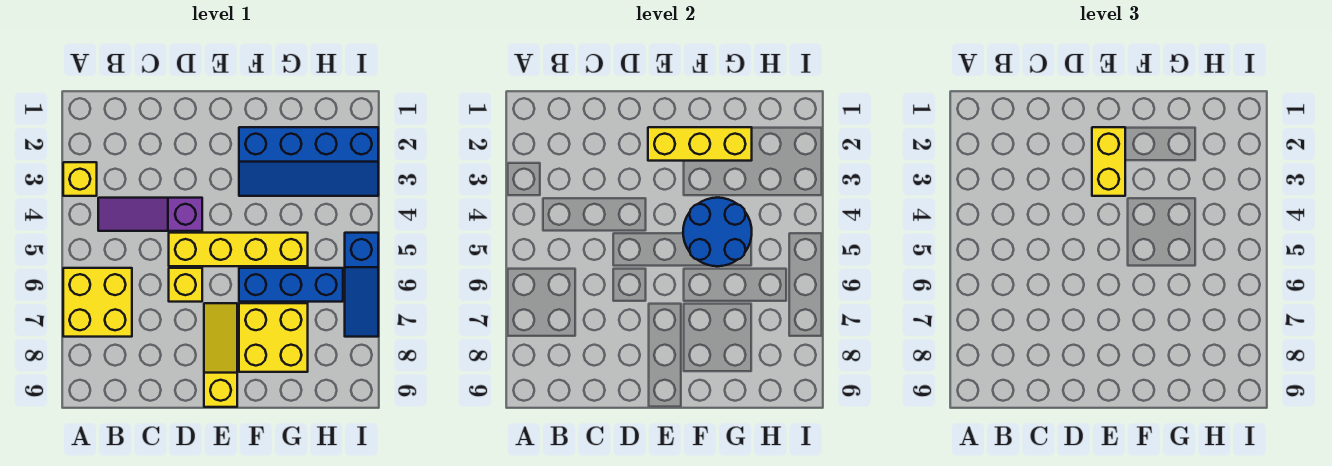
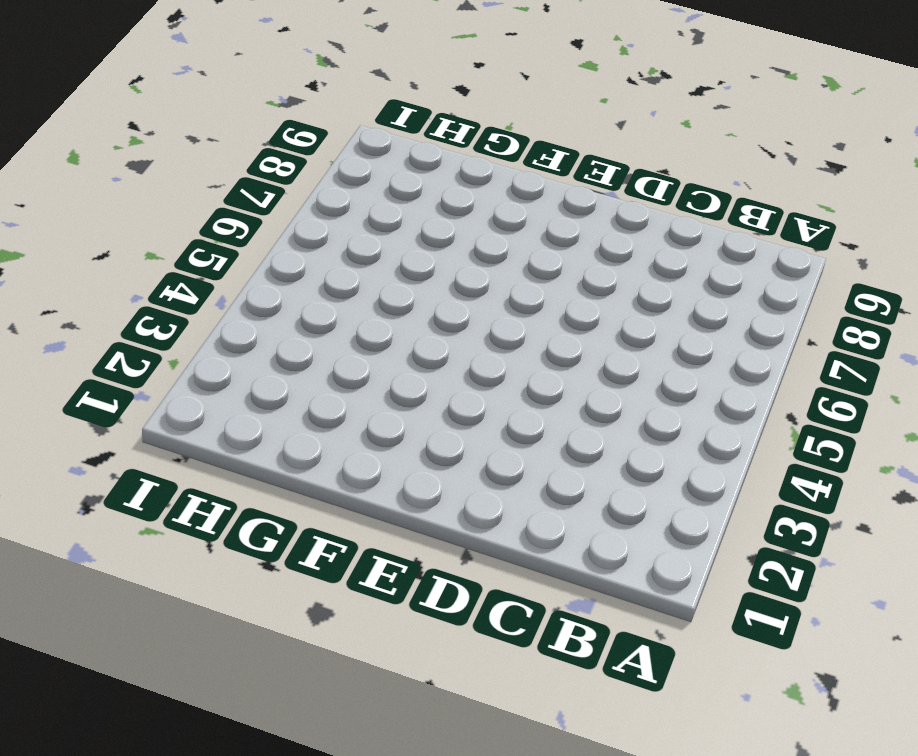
none -> yellow 1x1 brick [63,162,97,196]
none -> yellow 2x2 brick [63,268,132,337]
none -> purple 1x3 slope [98,198,202,231]

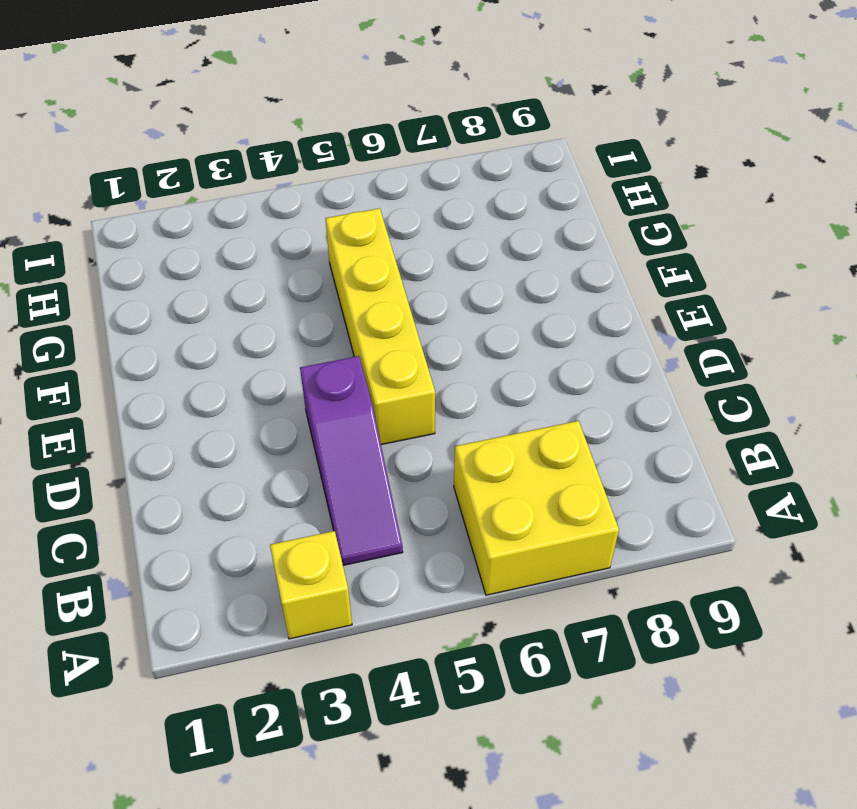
none -> yellow 1x1 brick [169,268,202,302]
none -> yellow 1x3 slope [204,303,237,407]
none -> blue 2x4 slope [239,127,378,196]

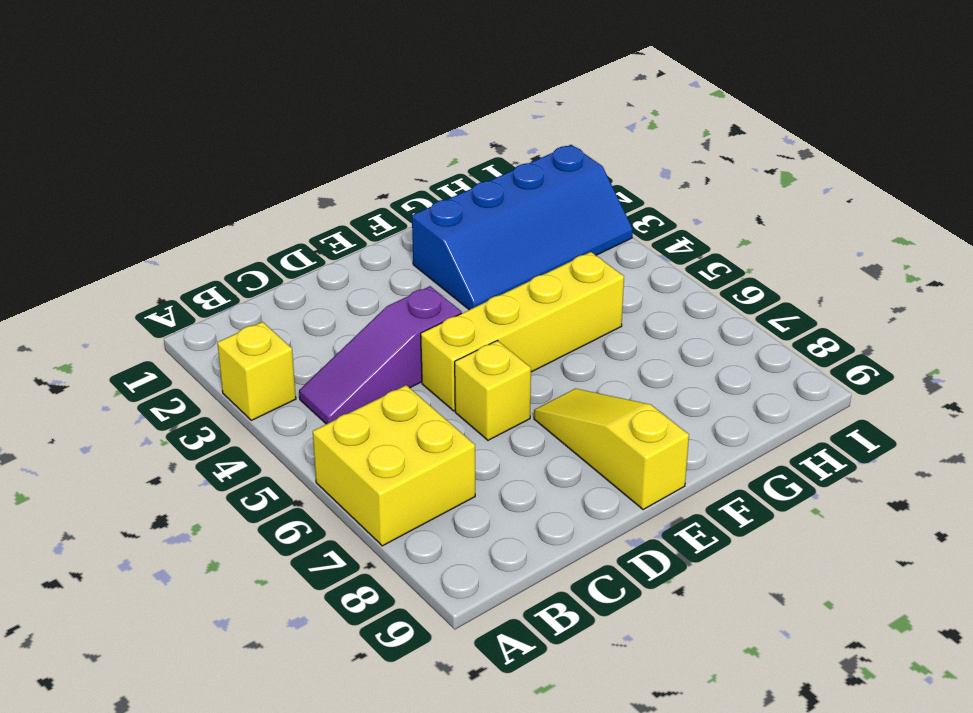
none -> blue 1x3 brick [239,268,343,302]
none -> yellow 2x2 brick [239,303,308,372]
none -> blue 1x3 slope [345,233,378,337]

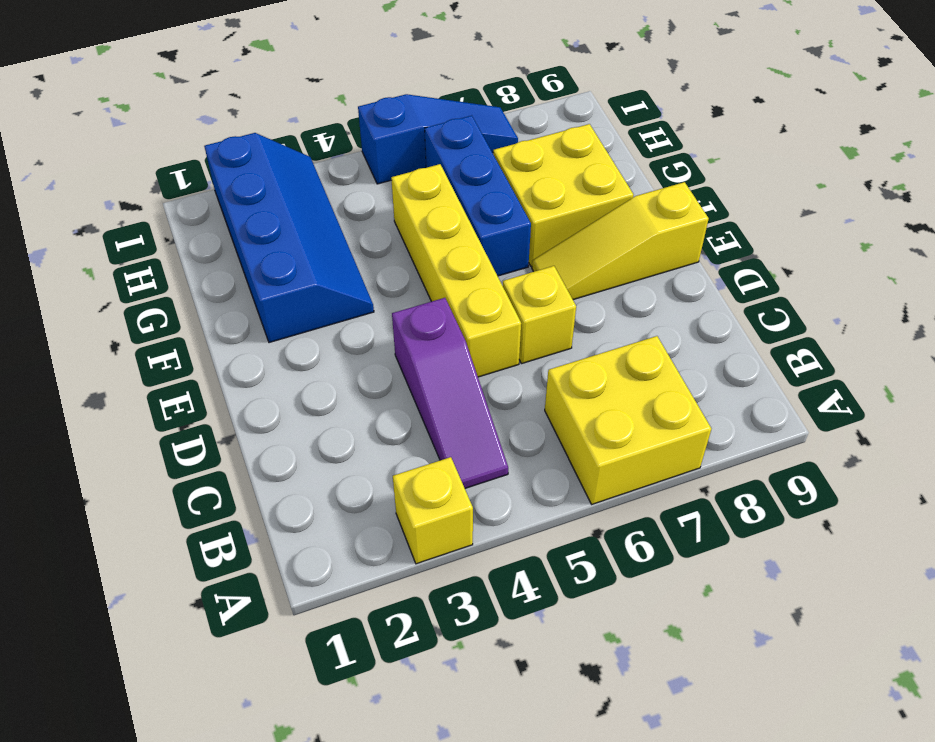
none -> yellow 1x3 brick [648,127,752,161]
none -> blue 2x2 round brick [683,198,752,266]
none -> yellow 1x2 brick [1092,127,1125,196]

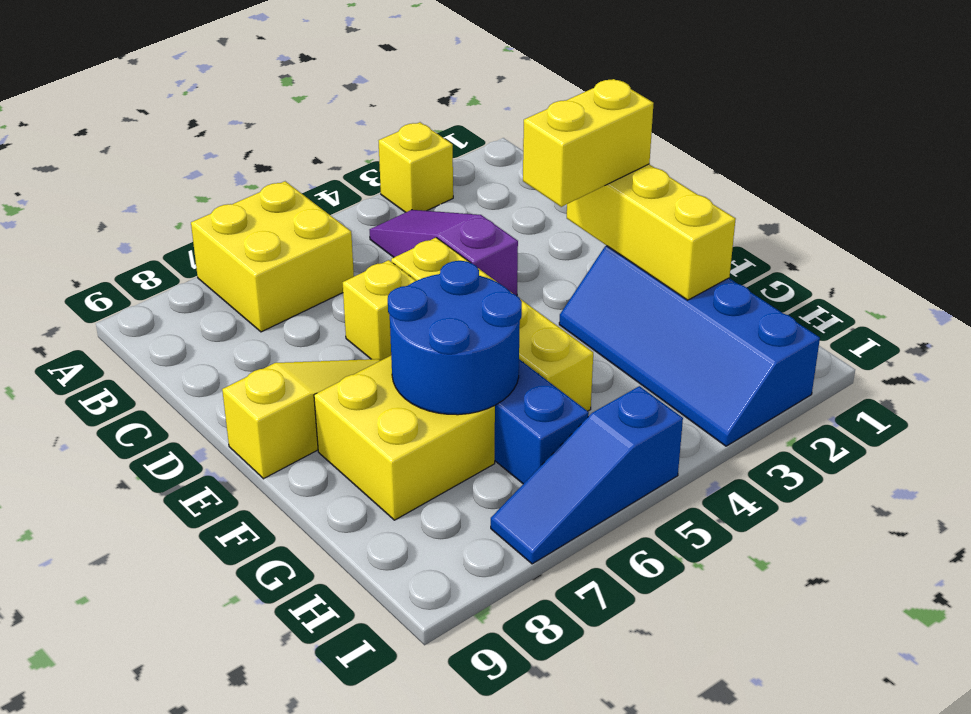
blue 2x2 round brick [388,261,522,415] -> blue 2x2 round brick moved to [683,198,752,266]

